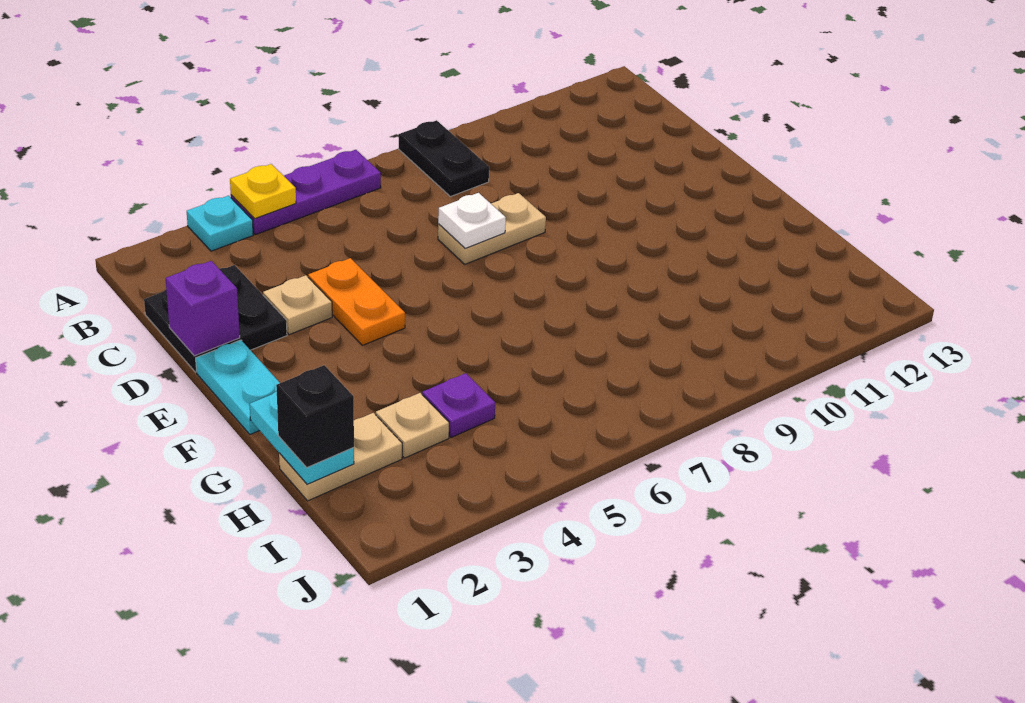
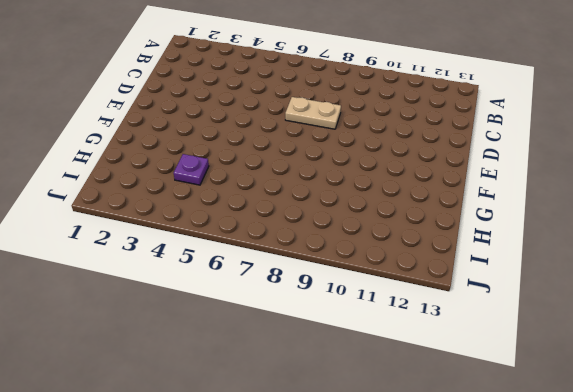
none -> cyan 1x1 plate [187,196,253,251]
none -> purple 1x3 plate [231,150,381,235]
none -> black 1x2 plate [399,120,489,197]

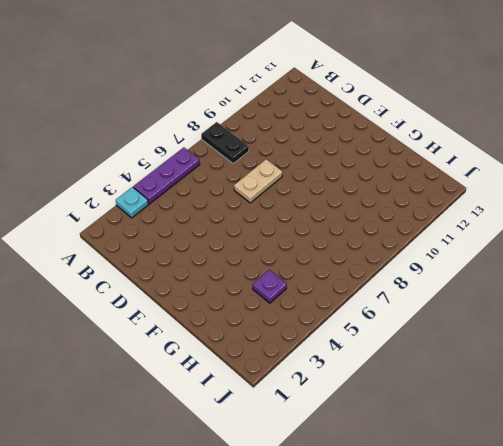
none -> black 2x2 plate [144,265,287,372]
none -> tan 1x1 plate [263,275,332,335]
none -> orange 1x2 plate [308,258,405,345]

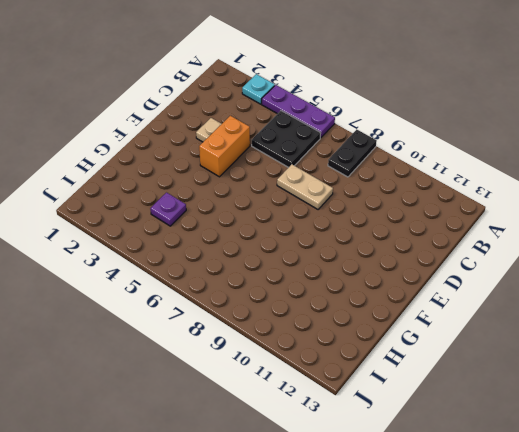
black 2x2 plate [252,111,321,168] -> black 2x2 plate moved to [144,265,287,372]
orange 1x2 brick [199,116,250,177] -> orange 1x2 plate [308,258,405,345]
none -> cyan 1x2 plate [196,340,280,434]
none -> tan 1x2 plate [279,413,402,501]
none -> tan 1x1 plate [376,393,449,458]

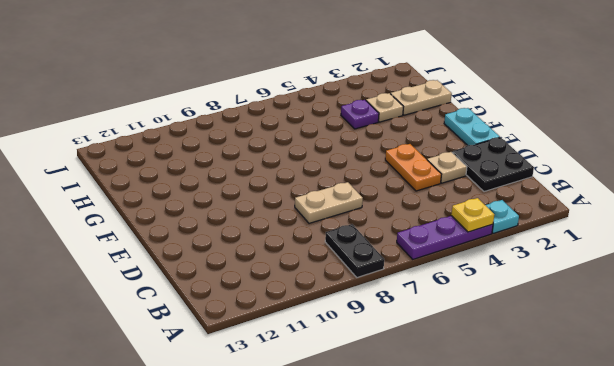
none -> purple 1x1 brick [166,261,240,356]
none -> white 1x1 plate [438,193,506,248]
none -> cyan 1x2 plate [250,391,354,484]

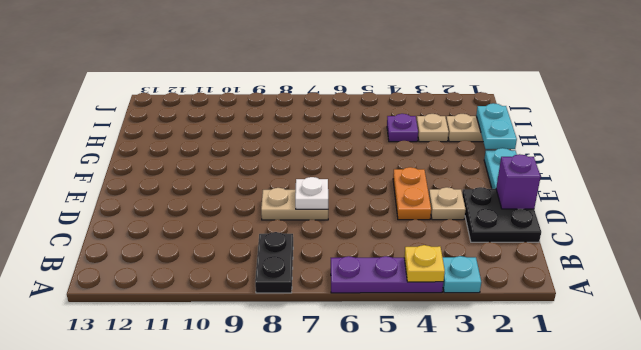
none -> black 1x1 brick [276,365,354,468]

